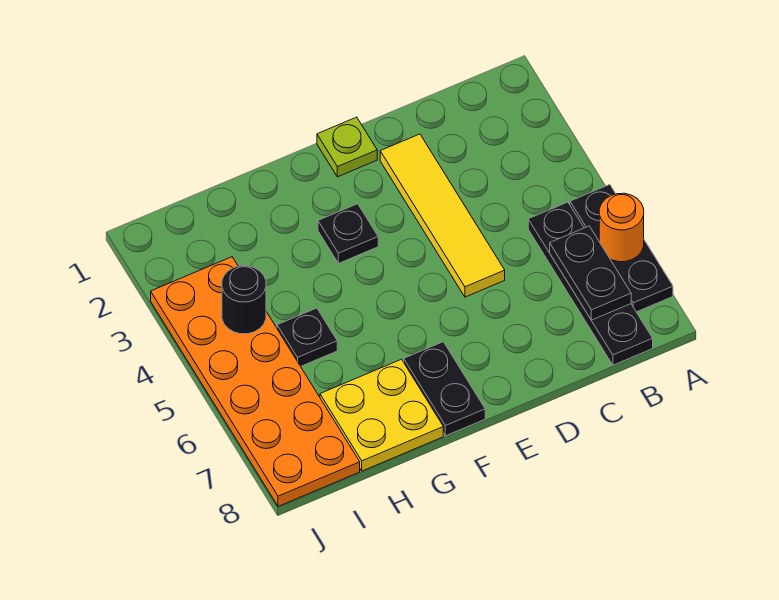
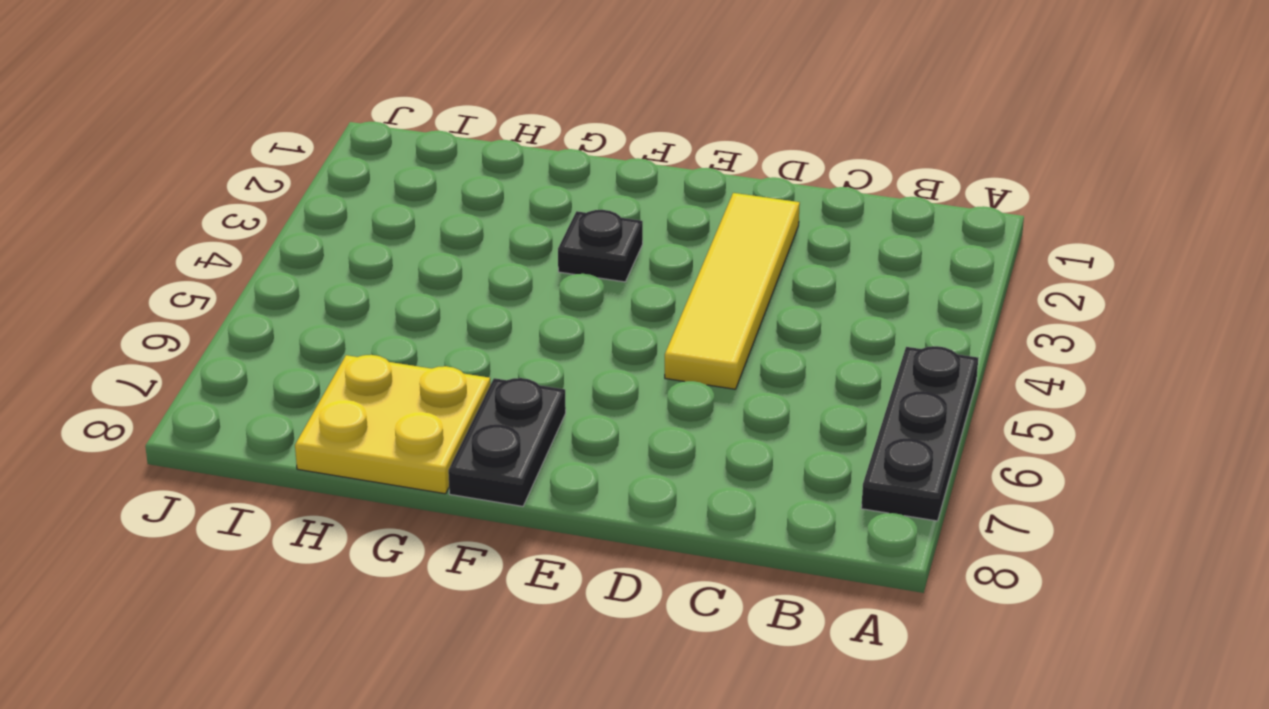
none -> black 1x4 plate [528,202,653,365]
none -> lime 1x1 plate [317,117,377,177]
none -> black 1x1 plate [277,308,337,366]

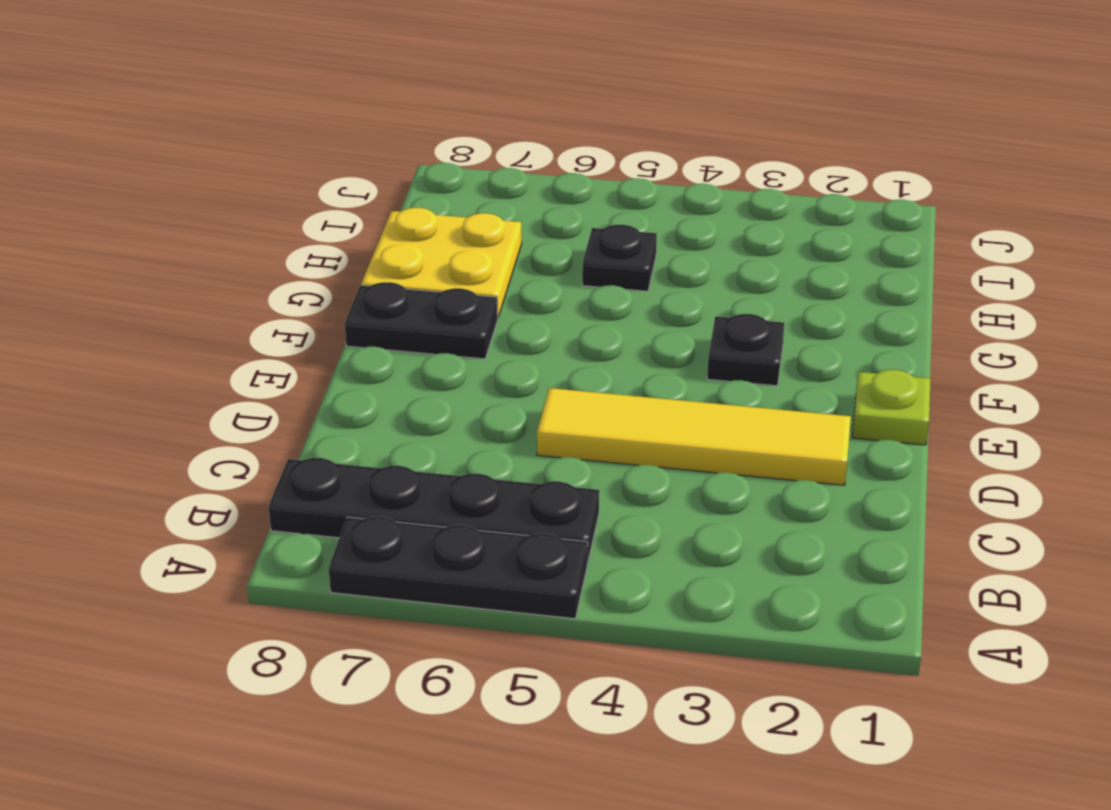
none -> orange 2x6 plate [151,257,360,506]
none -> orange 1x1 round brick [599,193,644,262]
none -> black 1x2 plate [550,226,631,320]

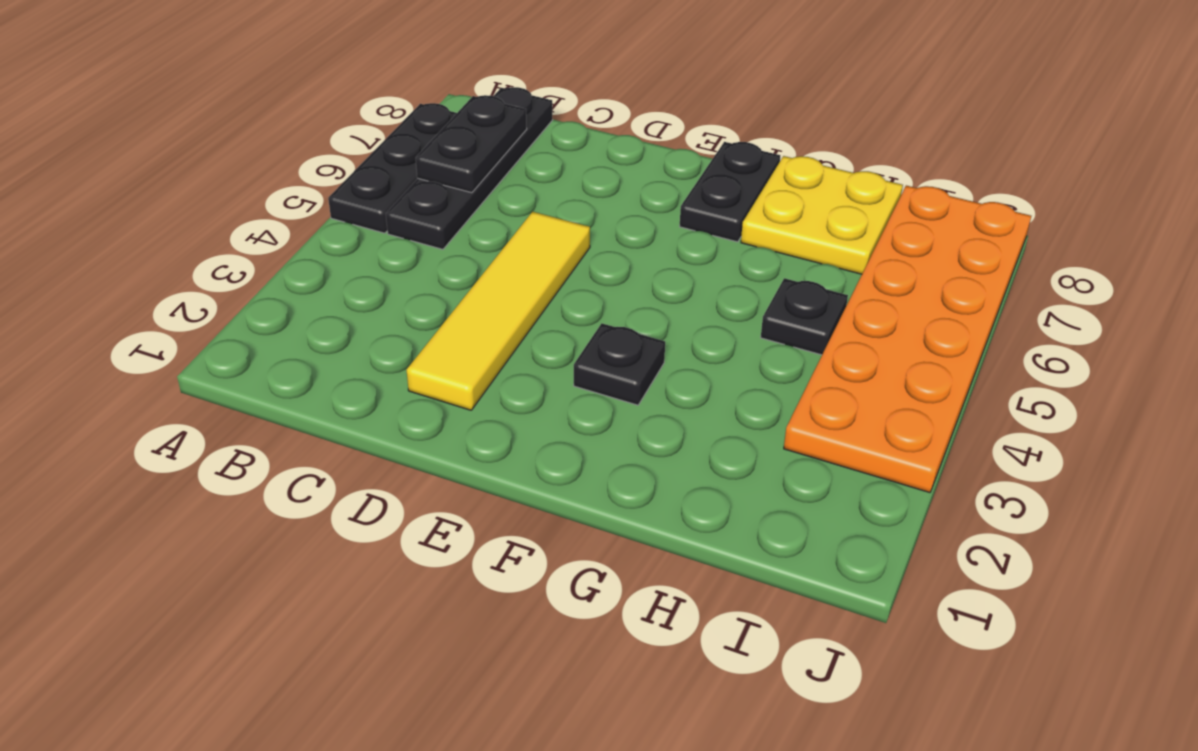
none -> lime 1x1 plate [317,117,377,177]
none -> orange 1x1 round brick [599,193,644,262]
none -> black 1x1 round brick [222,266,266,334]

